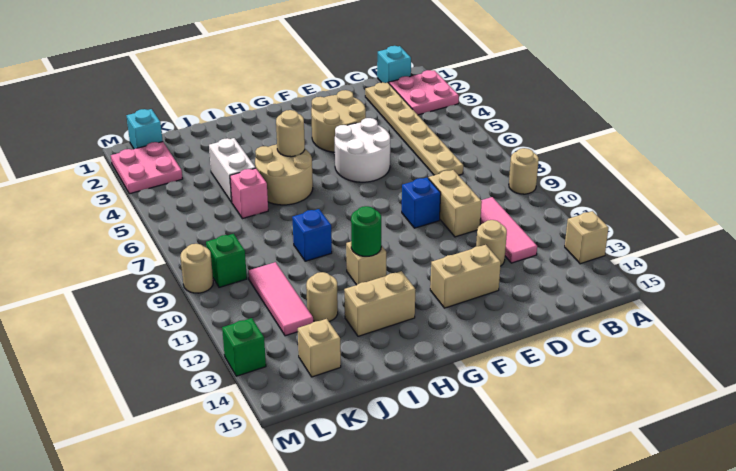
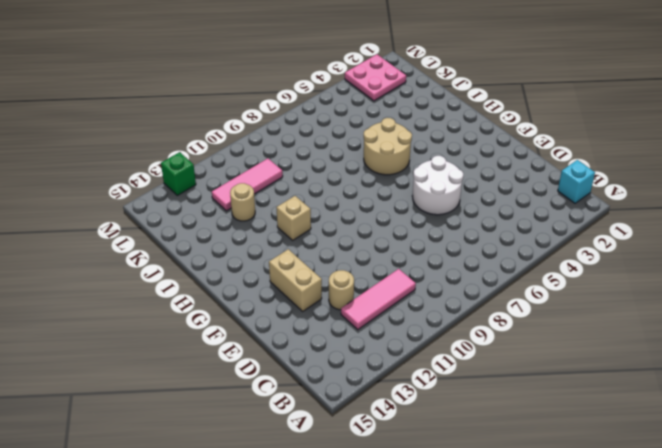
none -> pink 2x2 plate [389,70,459,115]
none -> tan 1x1 round brick [509,148,539,194]
none -> tan 1x1 brick [565,211,609,264]

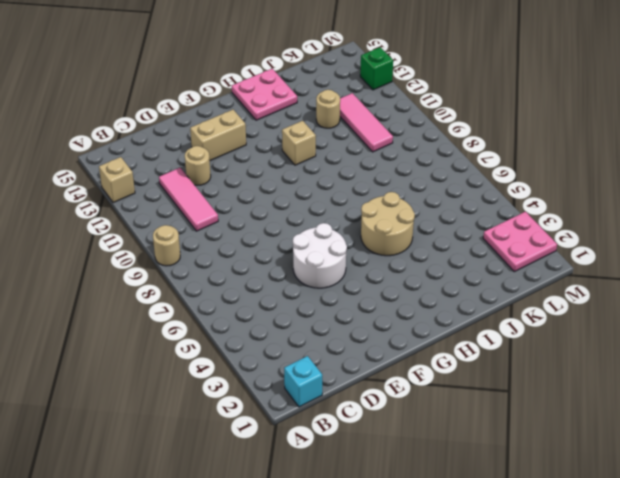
pink 2x2 plate [232,69,297,120] -> pink 2x2 plate moved to [389,70,459,115]
none -> tan 1x6 plate [365,82,463,175]
none -> tan 1x2 brick [429,170,482,237]
none -> tan 2x2 round brick [311,90,366,152]

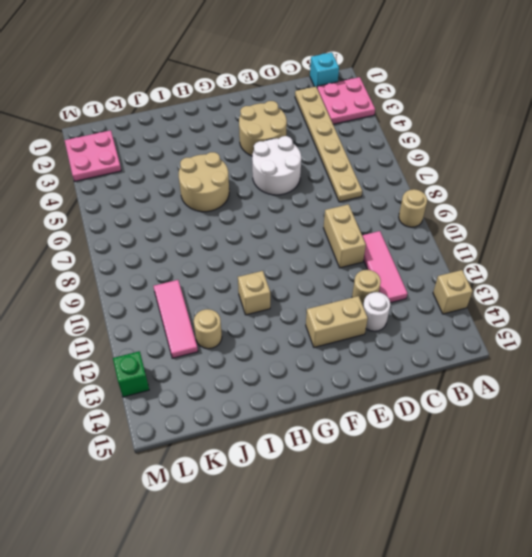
white 1x1 round brick [363,292,390,331] -> none
none -> blue 1x1 brick [402,178,441,228]
none -> tan 1x2 brick [344,271,416,336]
none -> blue 1x1 brick [292,209,332,261]

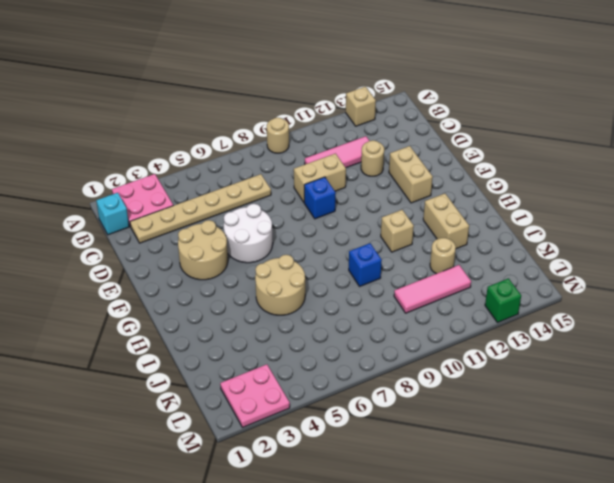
none -> white 1x2 brick [209,138,256,202]
none -> pink 1x1 brick [230,168,268,219]
none -> tan 1x1 brick [298,319,341,377]

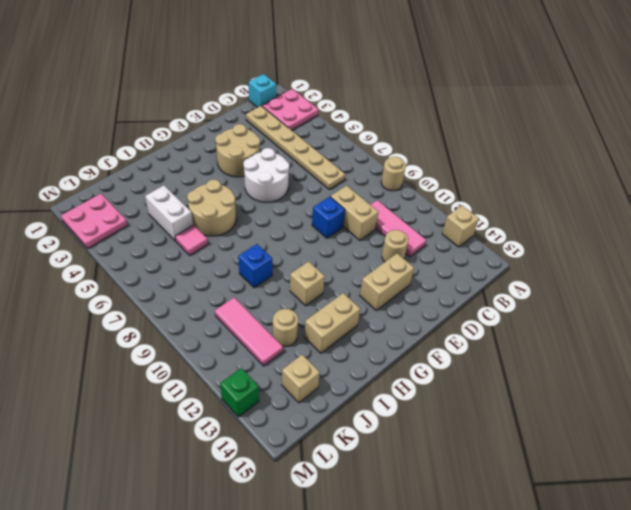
pink 1x1 tile [175,225,208,255] -> pink 1x1 brick [230,168,268,219]
none -> cyan 1x1 brick [127,109,163,149]
none -> green 1x1 brick [206,234,247,287]
none -> tan 1x1 round brick [180,244,213,293]

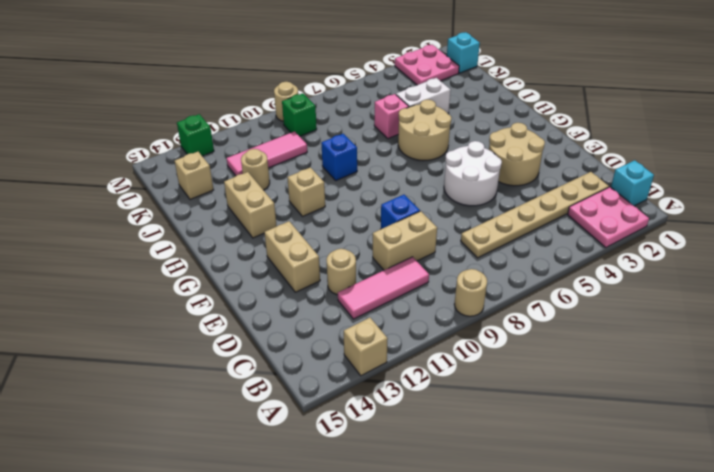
none -> tan 1x1 round brick [276,110,305,157]
none -> green 1x1 round brick [351,206,381,256]

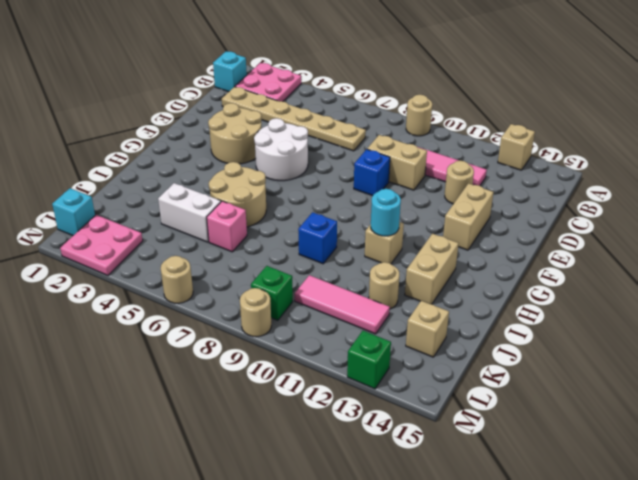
cyan 1x1 round brick [371,189,401,236] -> green 1x1 round brick [351,206,381,256]
tan 1x1 round brick [161,256,193,303] -> tan 1x1 round brick moved to [276,110,305,157]

